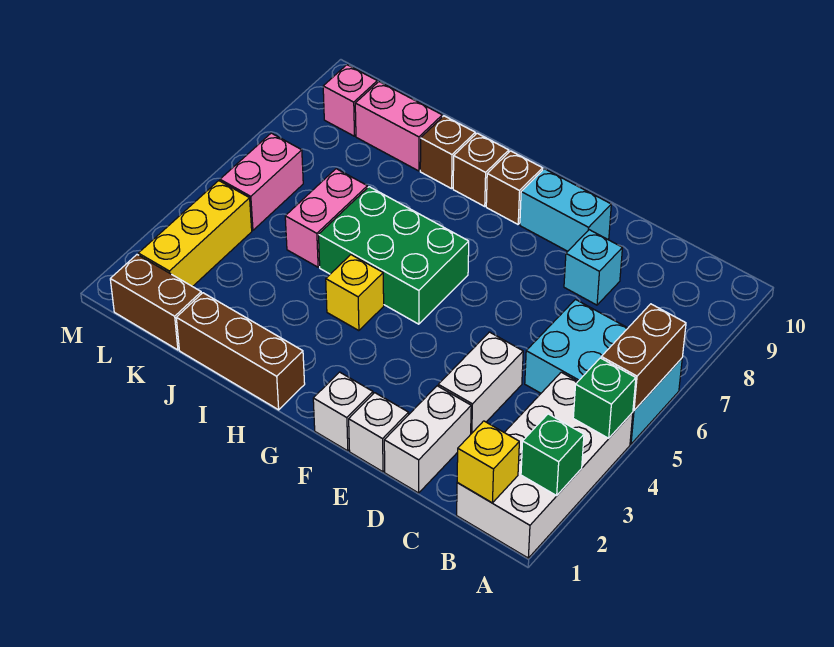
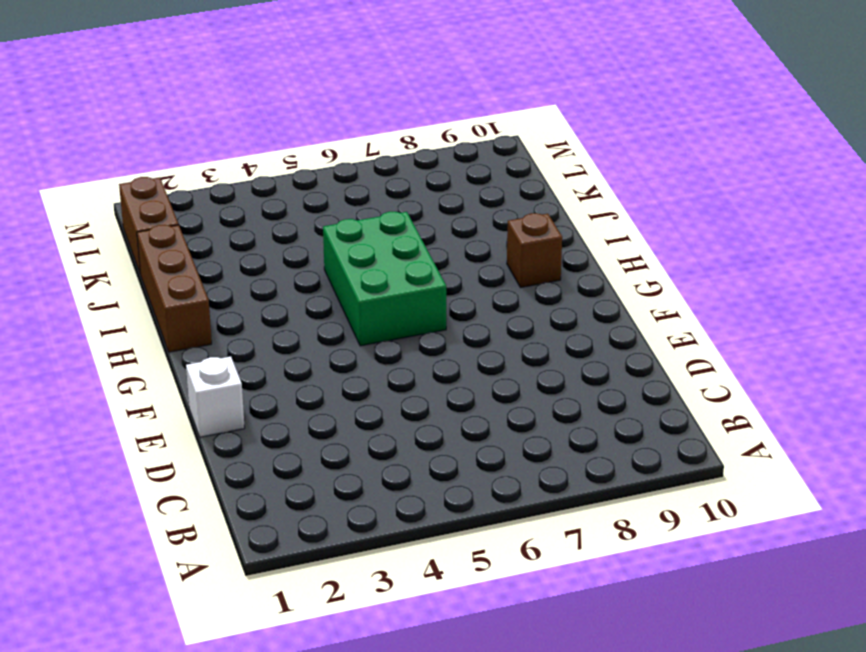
none -> white 2x4 brick [457,372,633,558]
none -> cyan 2x3 brick [525,300,682,444]
none -> white 1x2 brick [384,386,471,493]

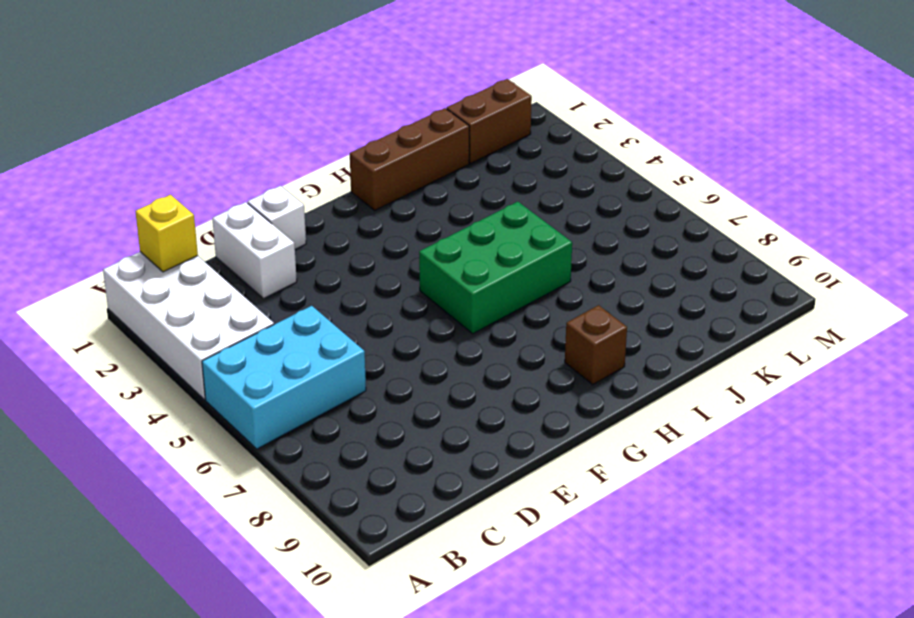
none -> white 1x2 brick [438,332,523,434]
none -> cyan 1x1 brick [564,230,622,305]
none -> cyan 1x2 brick [520,169,611,251]

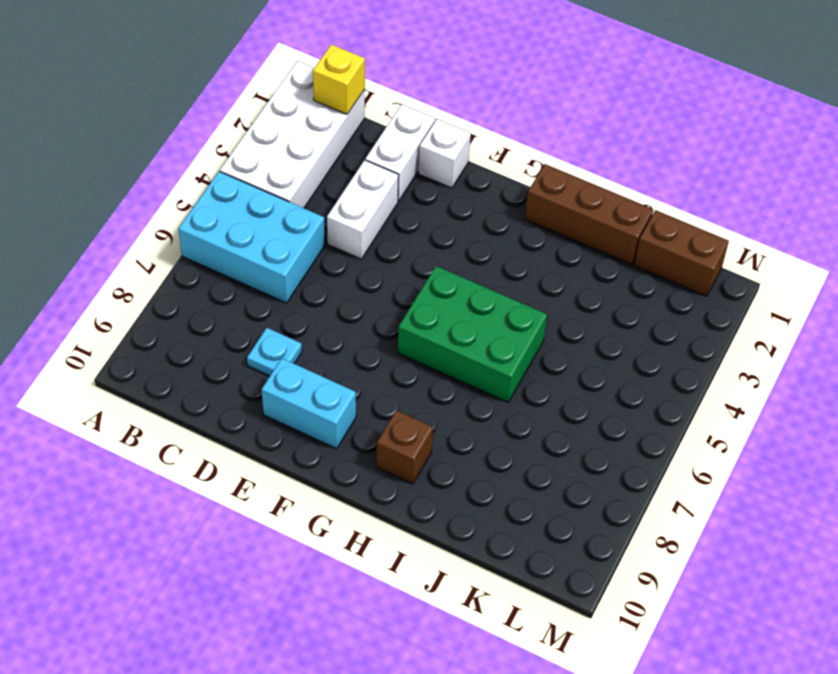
cyan 1x1 plate [247,328,302,376] -> cyan 1x1 brick [564,230,622,305]
none -> white 1x1 brick [313,372,373,451]
none -> brown 1x1 brick [486,151,543,224]
none -> yellow 1x1 brick [326,255,384,331]

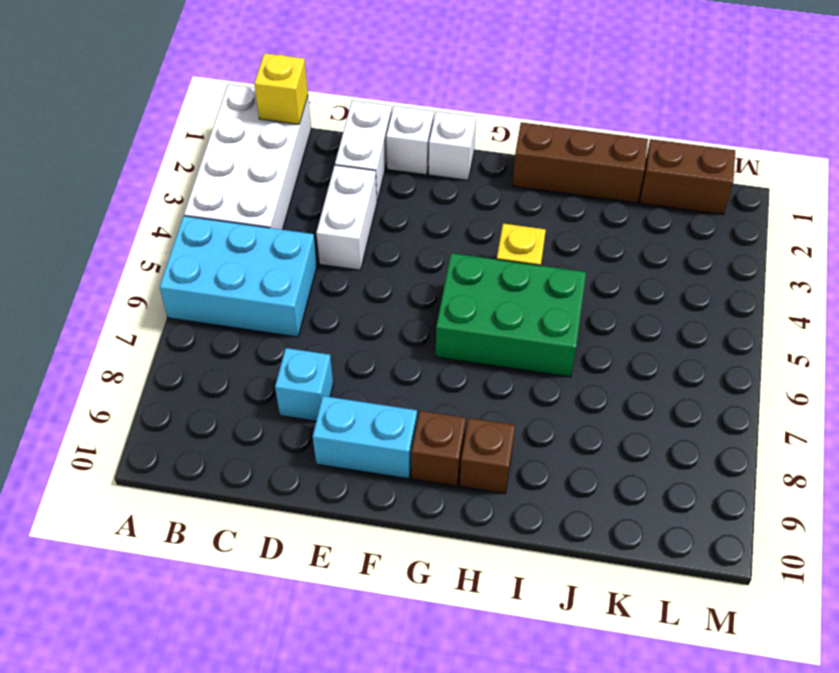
none -> brown 1x1 brick [420,116,475,189]
none -> pink 1x2 brick [285,169,368,267]
none -> pink 1x2 brick [355,82,442,171]

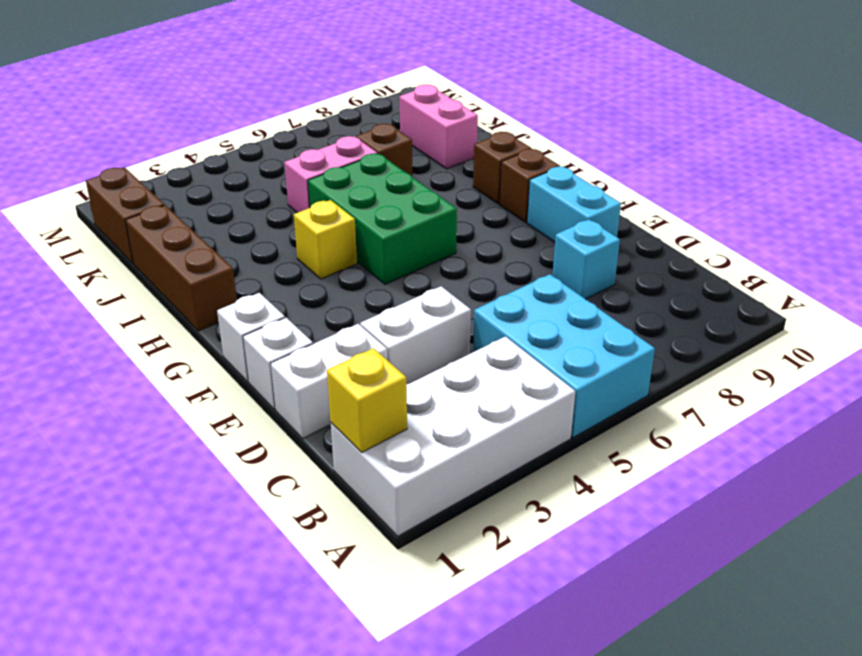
brown 1x1 brick [356,124,412,176] -> brown 1x1 brick moved to [420,116,475,189]
none -> yellow 1x3 brick [138,181,252,287]
none -> pink 1x2 brick [220,133,303,230]
none -> pink 1x1 brick [323,65,377,136]

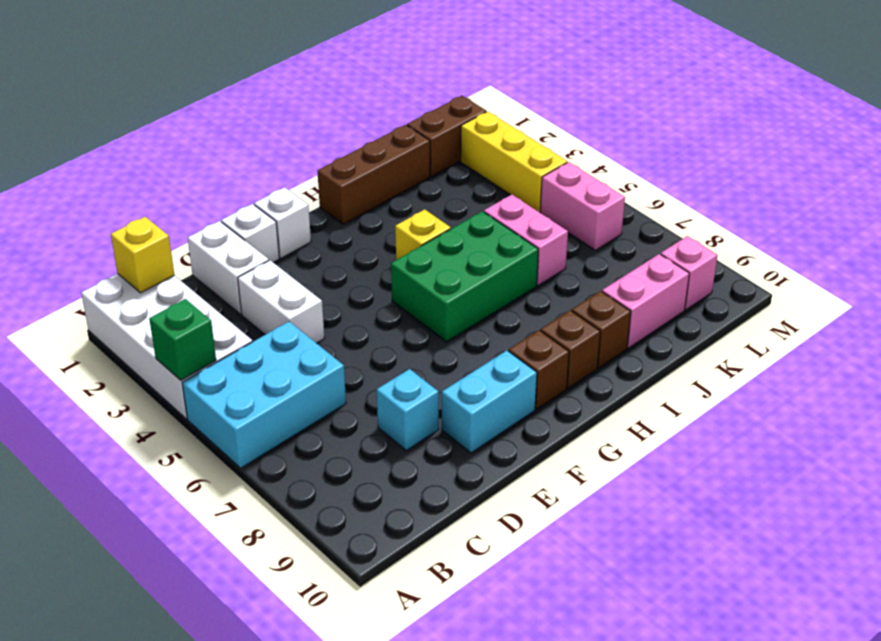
none -> green 1x1 brick [521,414,584,496]
none -> brown 1x2 brick [601,304,686,410]

